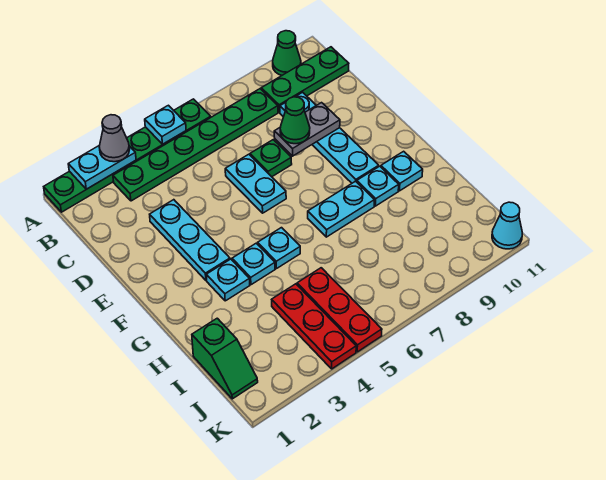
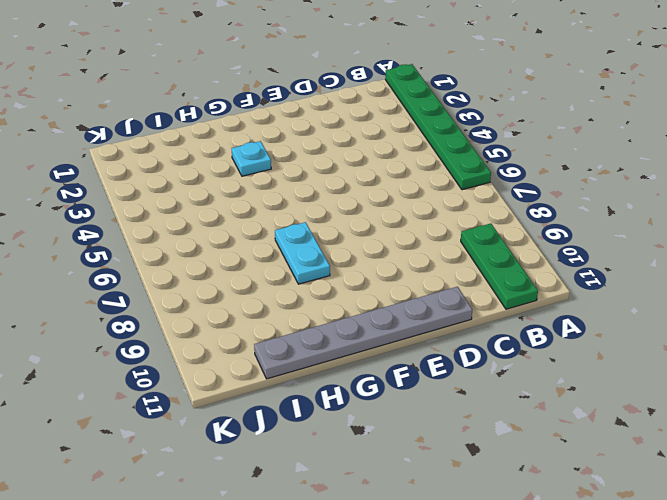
grey 1x6 plate [254,287,472,379] -> none
none -> green 1x1 cone [273,31,301,75]
none -> green 1x6 plate [113,89,278,201]
none -> cyan 1x4 plate [280,92,379,183]

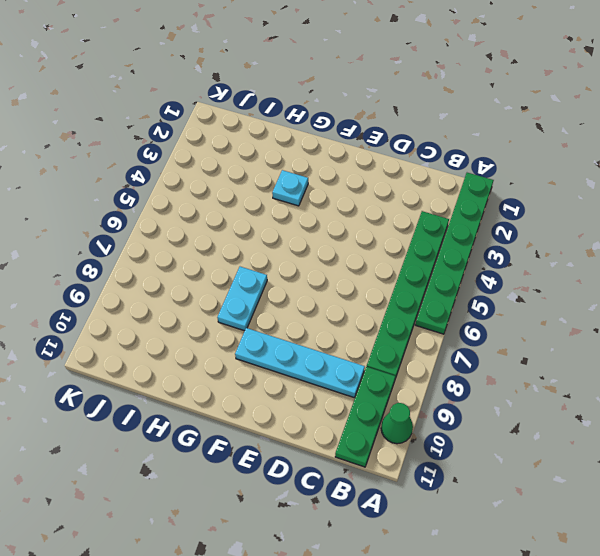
none -> cyan 1x3 plate [150,200,230,280]
none -> cyan 1x2 plate [225,154,286,213]
none -> green 1x1 plate [250,140,292,177]

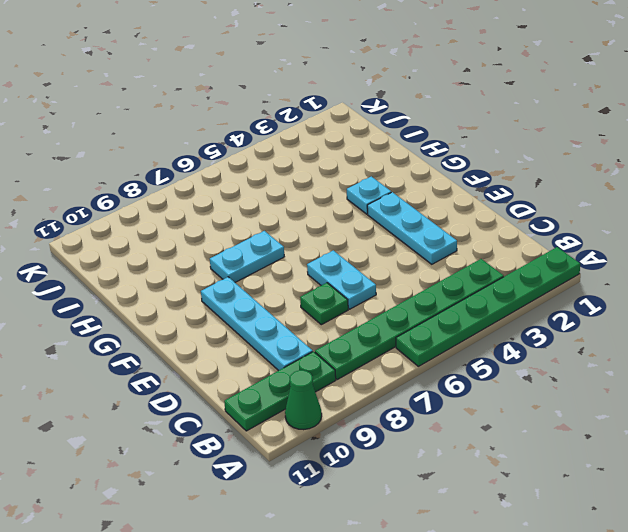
none -> cyan 1x1 plate [232,243,275,285]
none -> cyan 1x1 plate [258,228,300,269]
none -> cyan 1x1 plate [357,166,399,206]

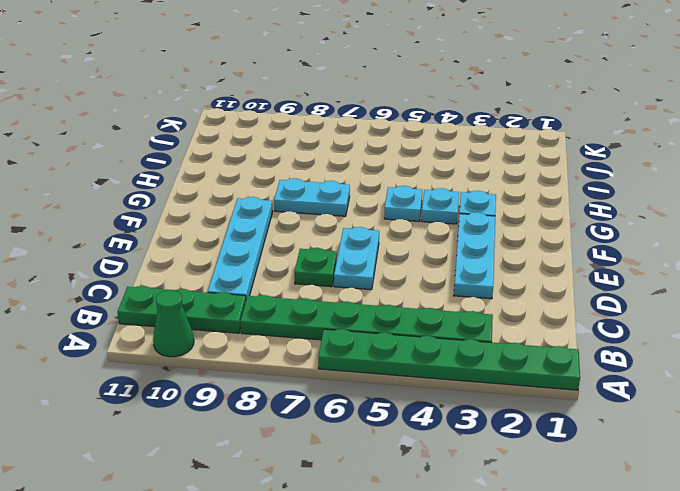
none -> cyan 1x1 plate [357,166,399,206]
none -> cyan 1x1 plate [381,151,423,191]
none -> green 1x2 slope [192,318,258,399]

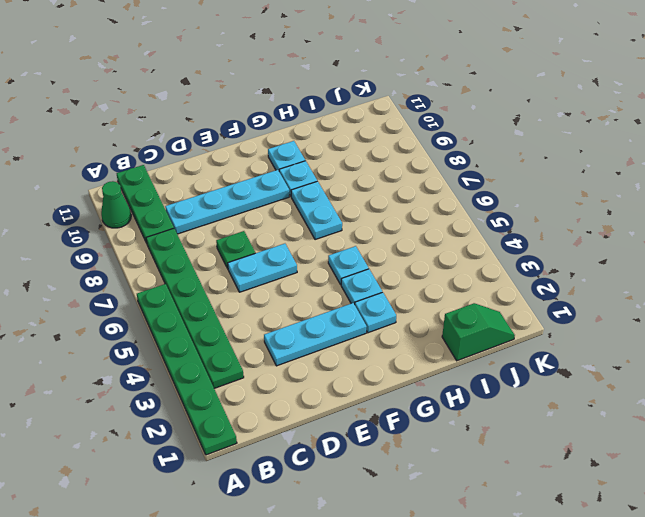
none -> red 1x3 plate [272,284,356,369]
none -> red 1x3 plate [297,268,382,352]
none -> cyan 1x1 cone [492,202,522,249]

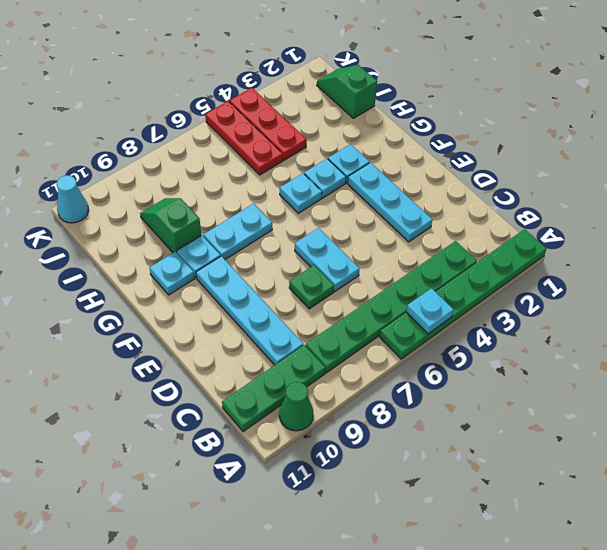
green 1x2 slope [140,198,201,253] -> none
none -> cyan 1x2 plate [68,145,136,189]
none -> grey 1x2 plate [274,103,340,156]
none -> grey 1x1 cone [99,115,130,162]

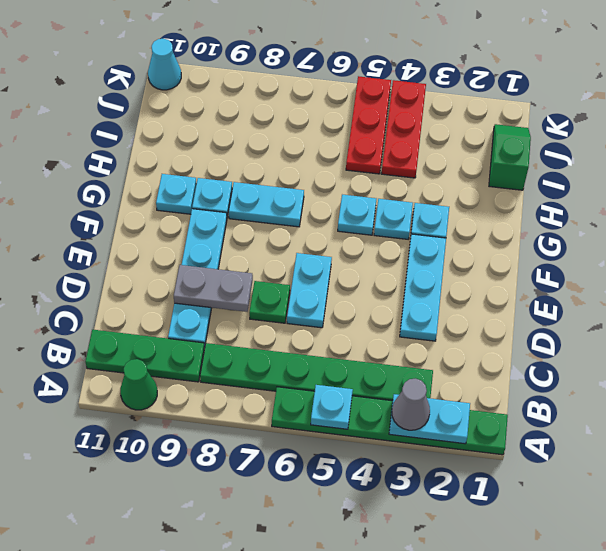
none -> green 1x1 cone [280,97,310,144]

